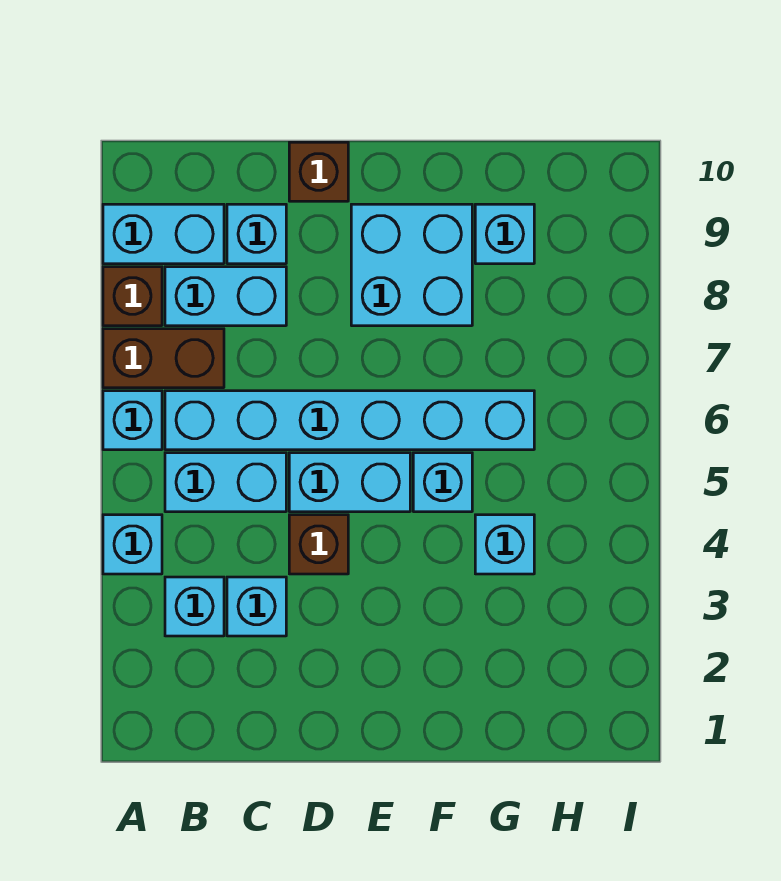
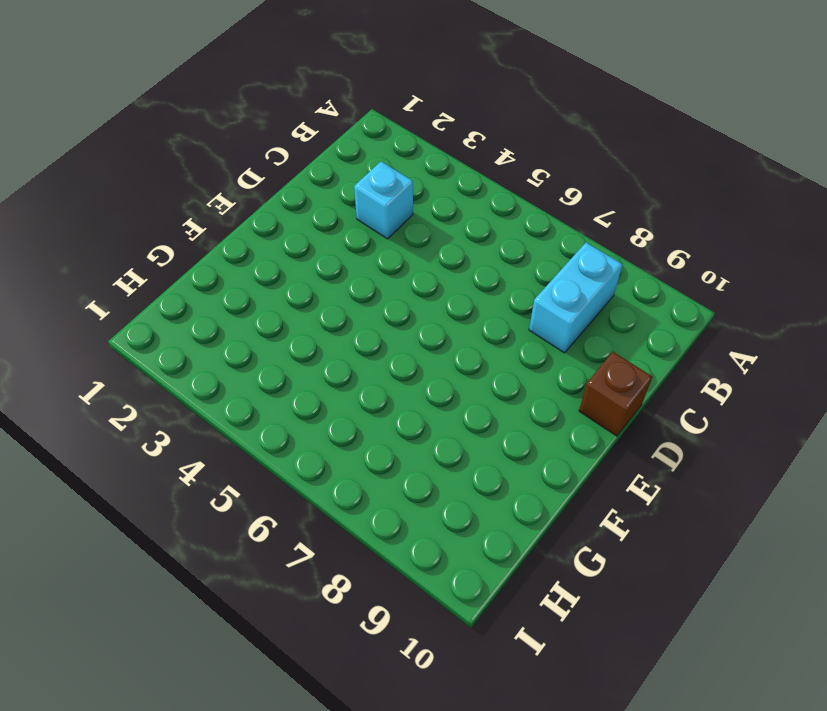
none -> cyan 1x1 brick [103,515,162,574]
none -> cyan 1x1 brick [103,391,162,450]
none -> brown 1x2 brick [103,329,224,388]

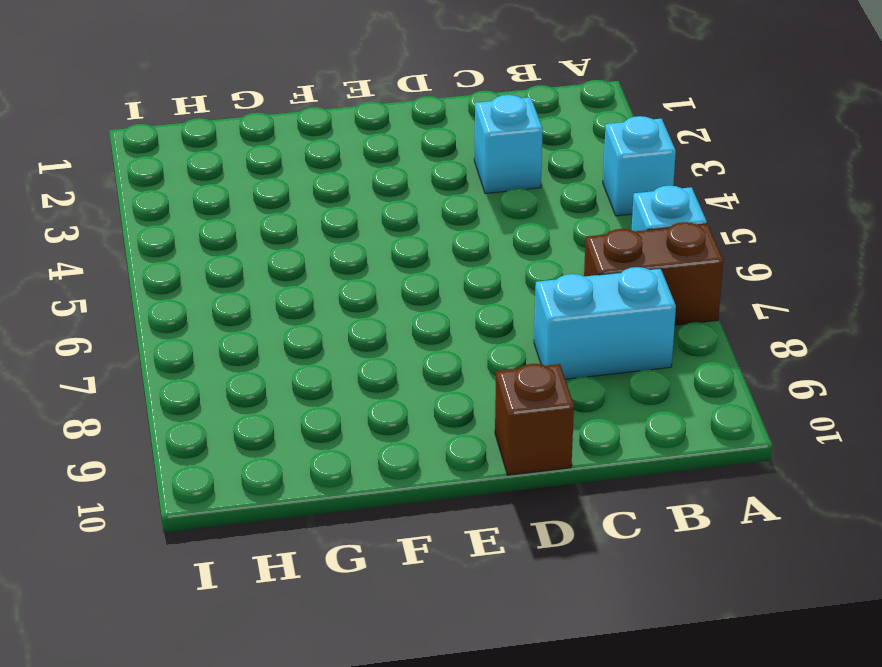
none -> brown 1x1 brick [103,267,162,326]
none -> cyan 1x2 brick [103,204,224,264]
none -> cyan 1x1 brick [165,577,224,636]

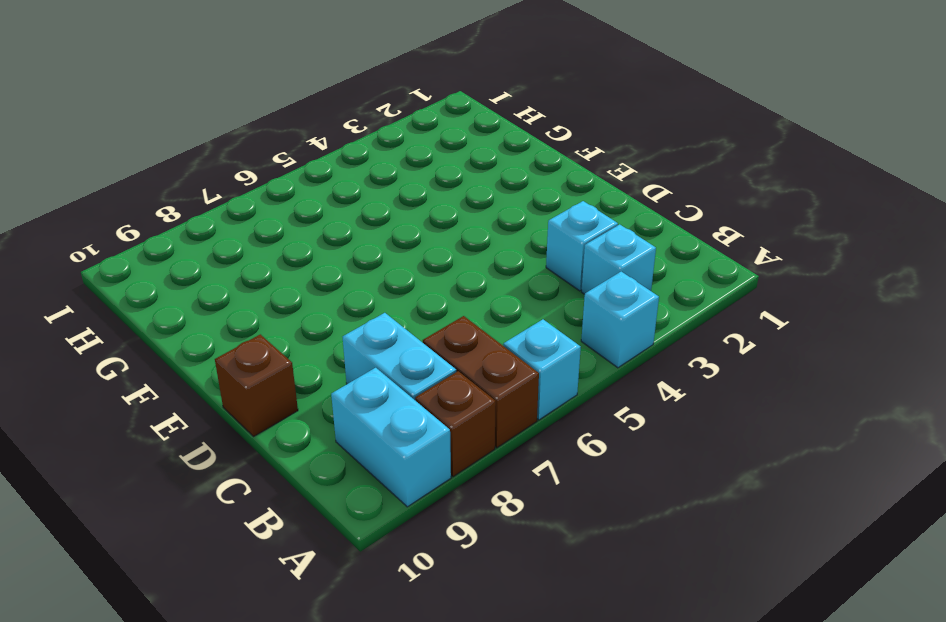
none -> cyan 1x2 brick [165,453,286,512]
none -> cyan 1x6 brick [165,391,534,450]
none -> cyan 1x1 brick [227,204,286,264]

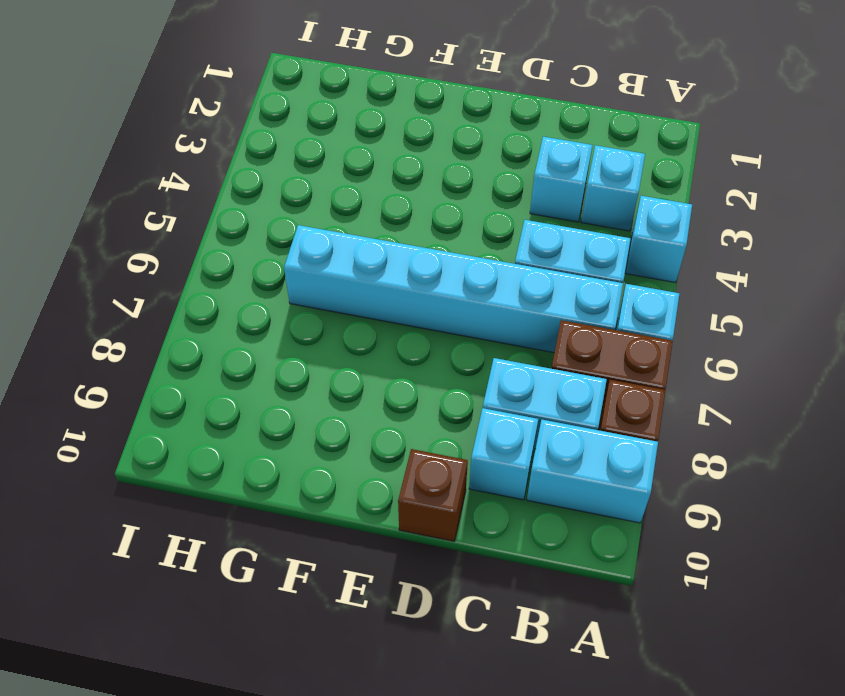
none -> brown 1x1 brick [289,515,348,574]
none -> cyan 1x2 brick [289,453,410,512]
none -> cyan 2x2 brick [351,204,472,326]

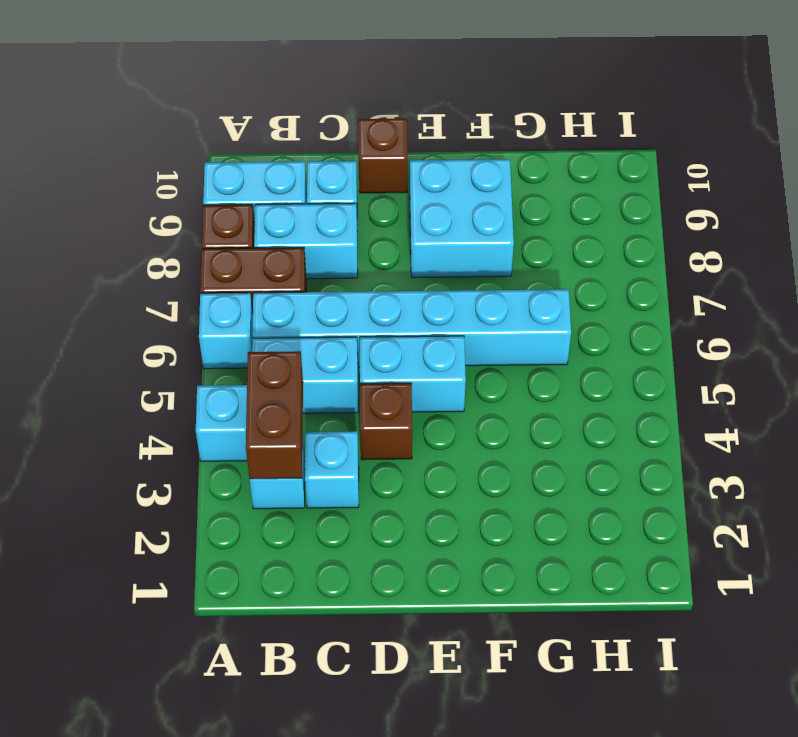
brown 1x2 brick [246,351,303,479] -> none
none -> cyan 1x1 brick [413,453,472,512]
none -> cyan 1x1 brick [475,515,534,574]
none -> cyan 1x1 brick [475,204,534,264]

